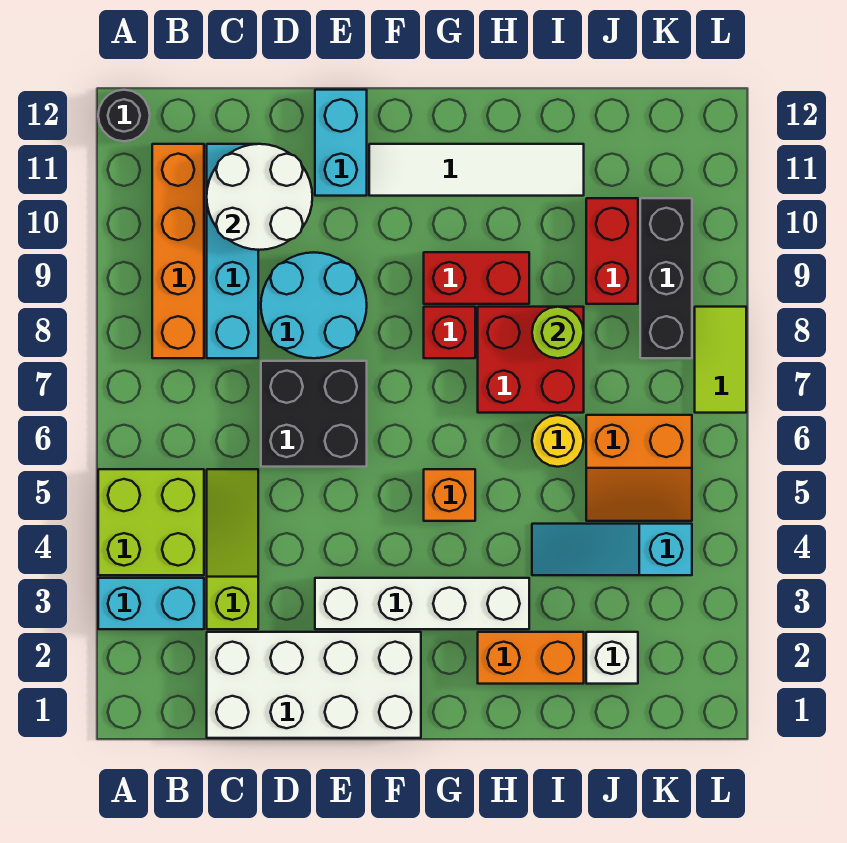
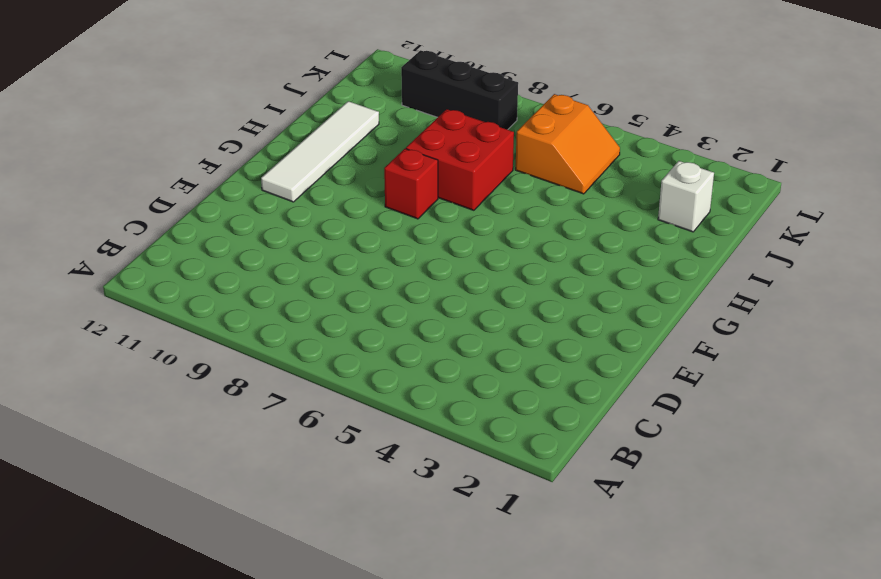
none -> cyan 1x2 brick [98,578,204,629]
none -> lime 2x2 brick [98,469,204,575]
none -> black 1x1 round brick [98,90,150,141]

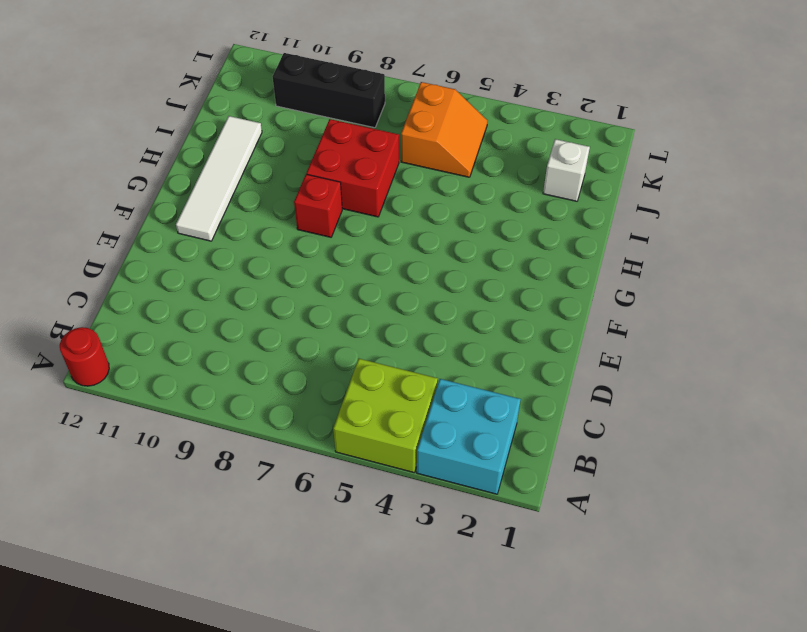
cyan 2x2 brick [417,379,521,494] -> cyan 1x2 brick [98,578,204,629]
red 1x1 round brick [60,327,109,386] -> black 1x1 round brick [98,90,150,141]
none -> orange 1x4 brick [152,144,204,358]
none -> white 2x4 brick [207,632,421,738]
none -> lime 1x3 slope [207,469,258,629]

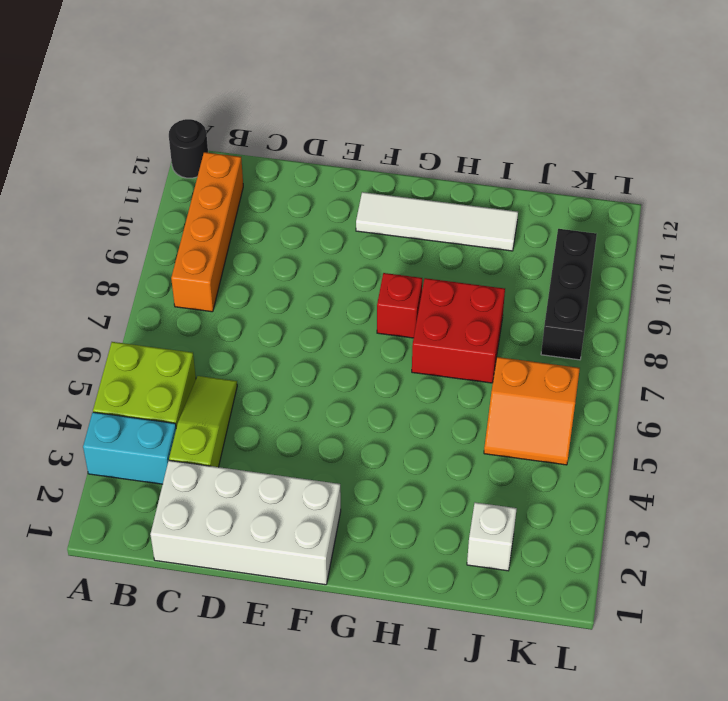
none -> cyan 1x4 brick [207,144,258,358]
none -> black 2x2 brick [261,361,367,467]
none -> cyan 2x2 round brick [261,252,367,358]

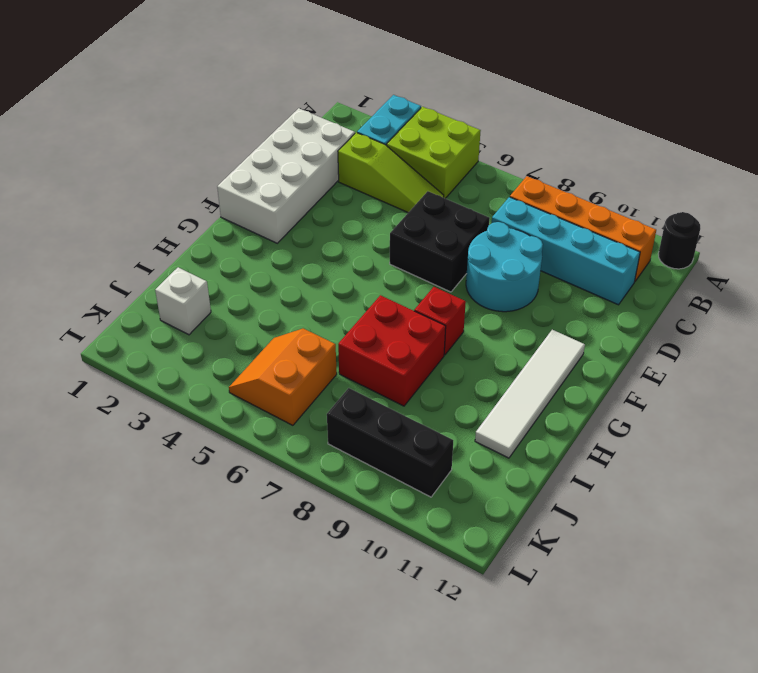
none -> white 1x4 brick [315,578,529,629]
none -> cyan 1x2 brick [315,90,367,196]
none -> orange 1x1 brick [424,469,475,521]

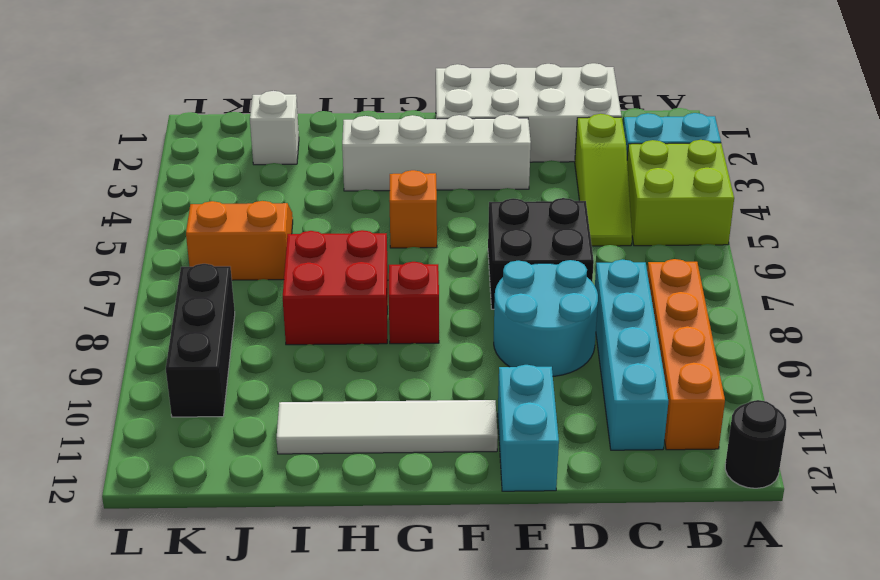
none -> red 1x2 brick [424,252,529,304]
none -> orange 1x2 brick [478,632,584,684]
none -> cyan 1x3 slope [532,524,692,575]

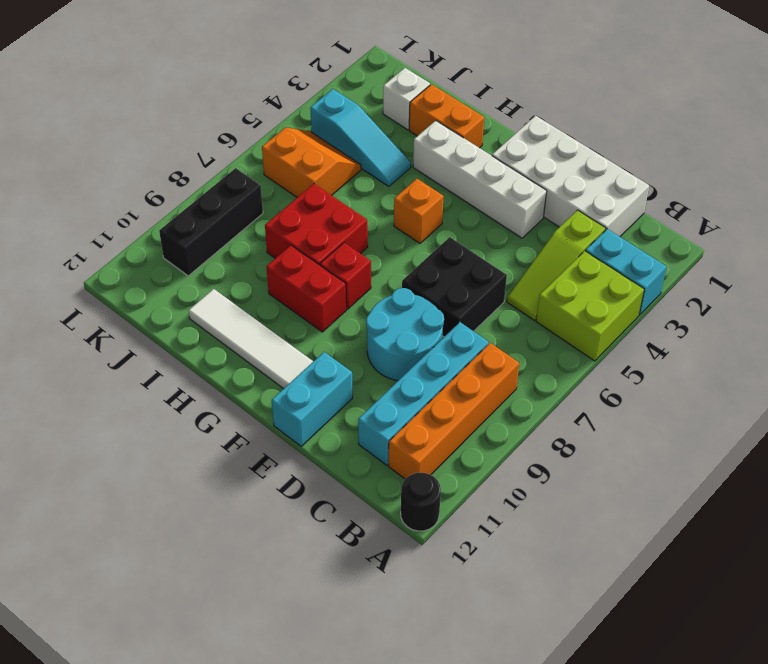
none -> yellow 1x1 round brick [532,415,584,467]
none -> red 1x2 brick [586,198,638,304]
none -> lime 1x2 tile [695,307,746,413]

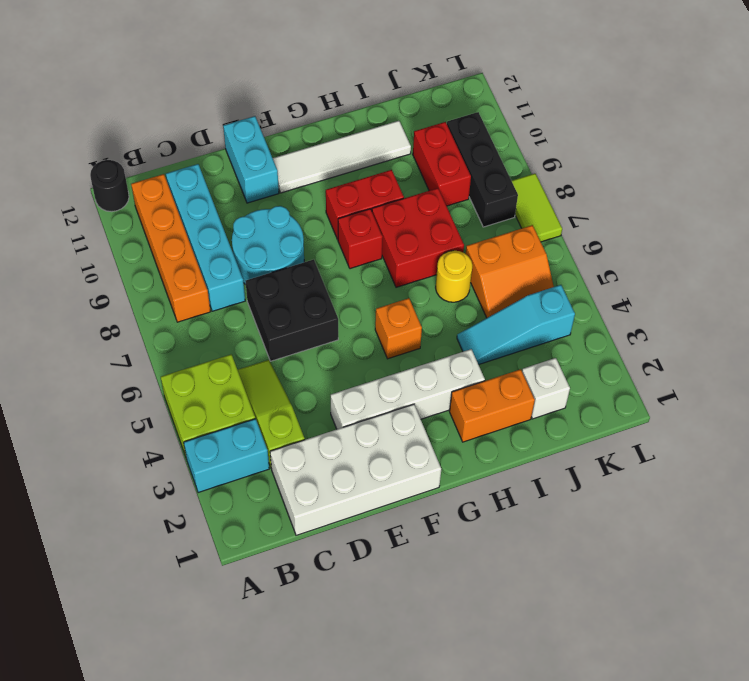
none -> white 2x2 round brick [207,144,312,250]
none -> lime 1x1 round brick [532,307,584,358]

